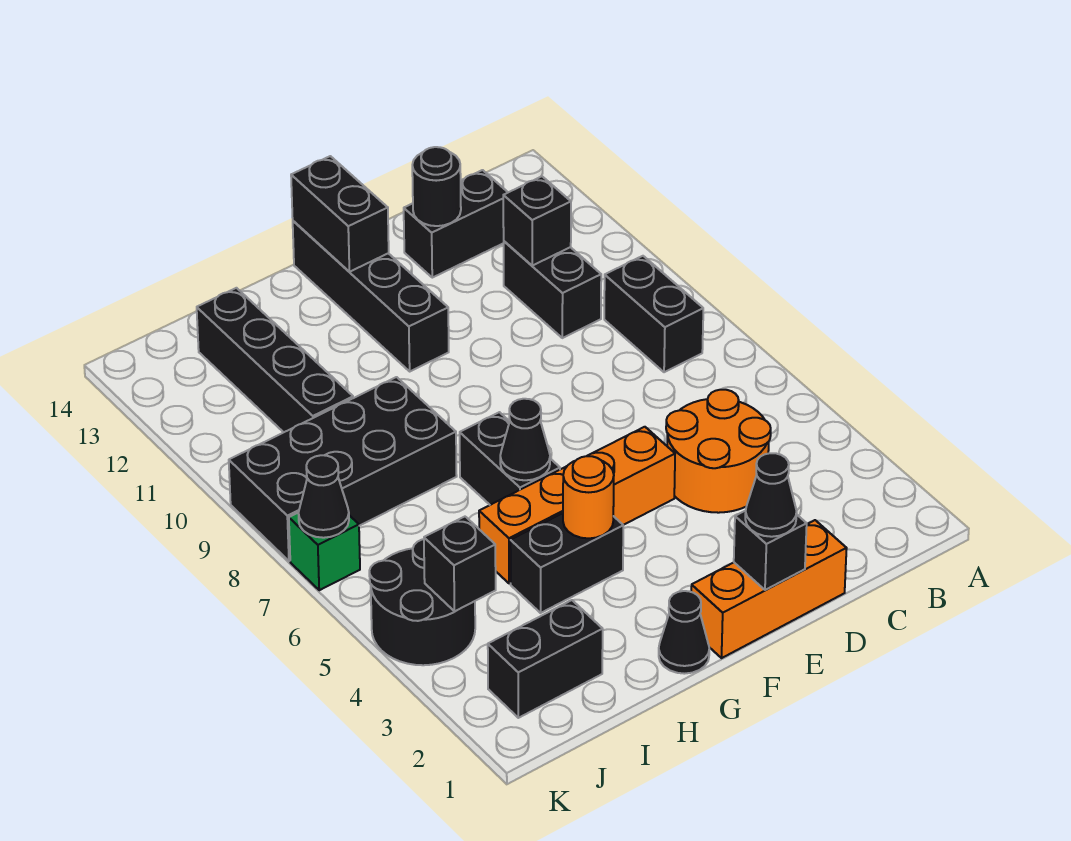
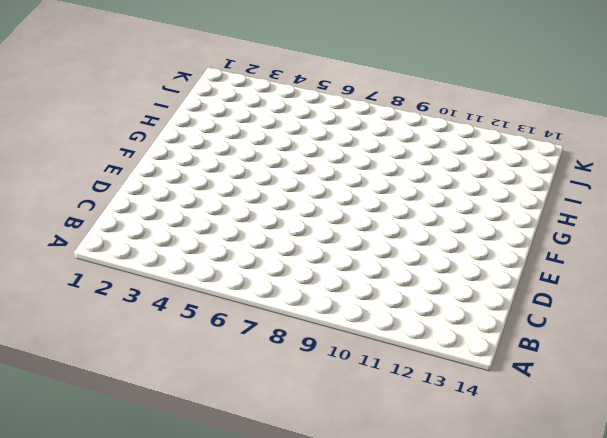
none -> black 1x2 brick [604,256,703,372]
none -> orange 2x2 round brick [666,390,771,513]
none -> black 1x2 brick [504,241,601,338]

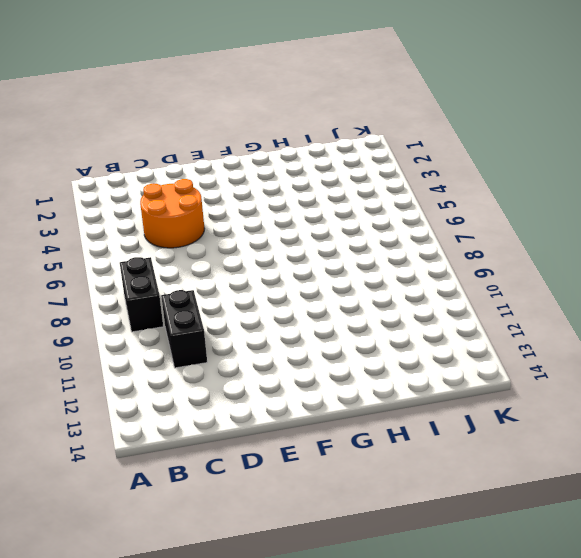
none -> black 1x2 brick [404,170,508,278]
none -> orange 1x3 brick [691,520,847,658]
none -> orange 1x4 brick [479,427,675,584]

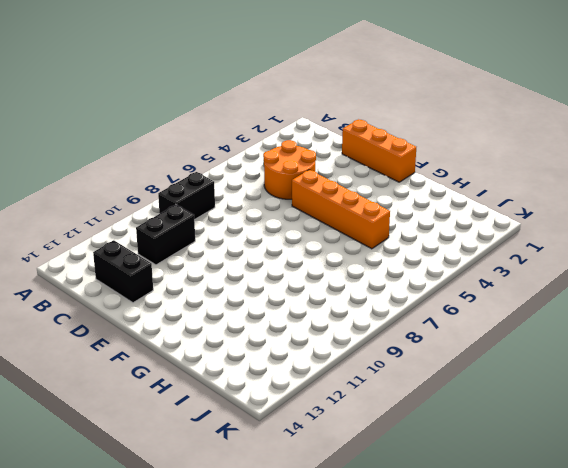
none -> black 1x4 brick [293,221,449,371]
none -> black 1x1 cone [659,591,709,674]
none -> black 1x2 brick [510,513,623,613]

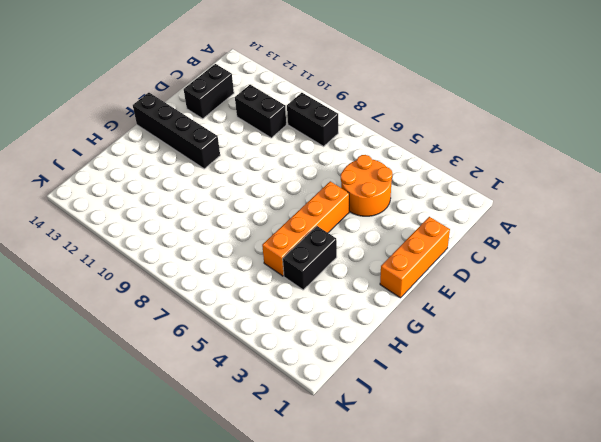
none -> black 1x1 cone [659,591,709,674]
none -> black 1x2 brick [460,412,560,505]
none -> black 2x4 brick [229,377,457,561]

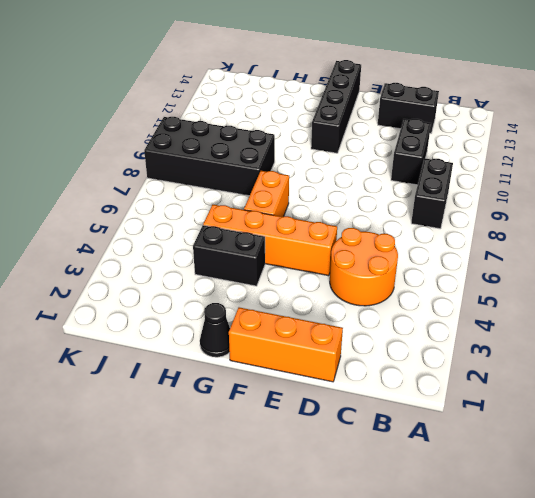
orange 1x2 brick [244,171,289,217] -> black 1x2 brick [460,412,560,505]
none -> black 1x2 brick [488,600,603,718]
none -> black 1x4 brick [197,288,353,432]
none -> black 2x2 round brick [369,539,475,665]

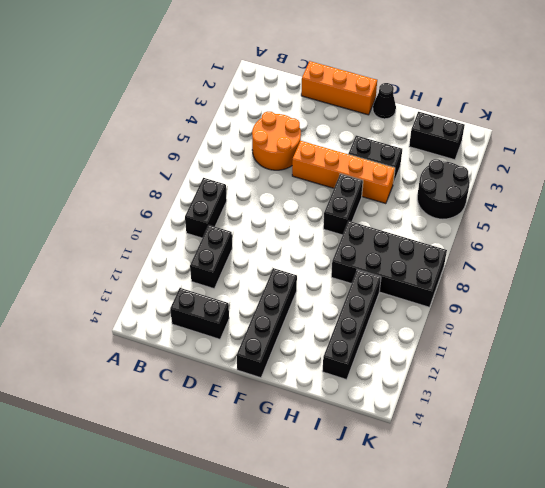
none -> green 1x1 brick [289,513,360,590]
none -> black 1x1 brick [503,177,571,266]
none -> black 1x1 round brick [412,147,461,226]

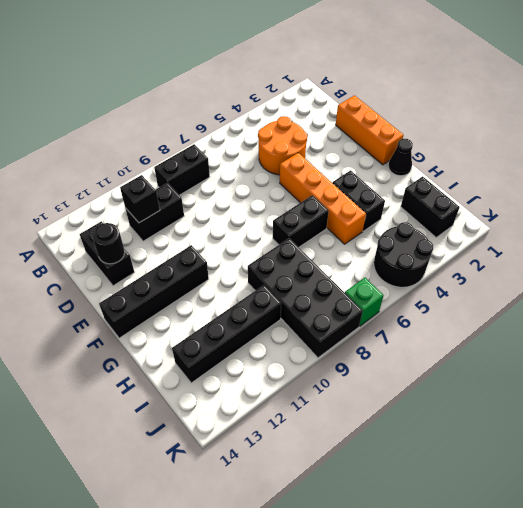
none -> black 1x1 brick [734,511,807,590]
none -> black 1x2 brick [291,156,389,272]
none -> orange 1x1 round brick [563,456,614,538]

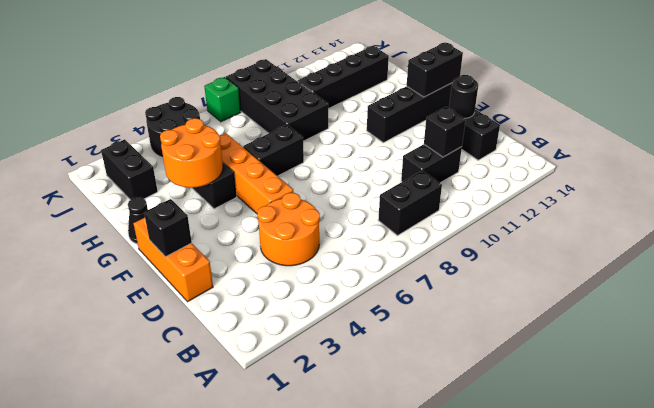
orange 2x2 round brick [160,118,223,188] -> orange 1x1 round brick [563,456,614,538]
none -> black 1x1 cone [500,399,550,480]
none -> black 1x1 brick [424,517,496,611]
none -> black 1x1 cone [298,455,349,538]

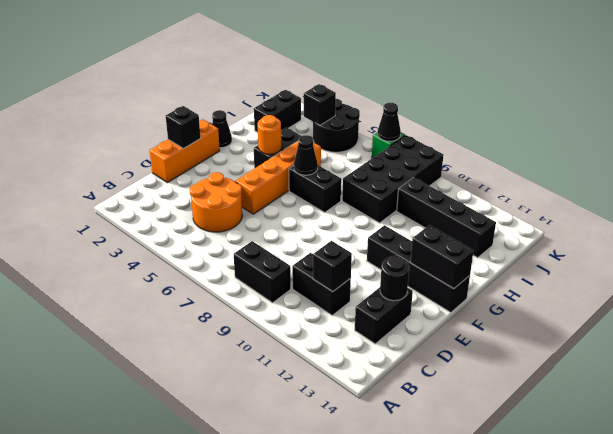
none -> black 1x1 cone [745,453,797,537]

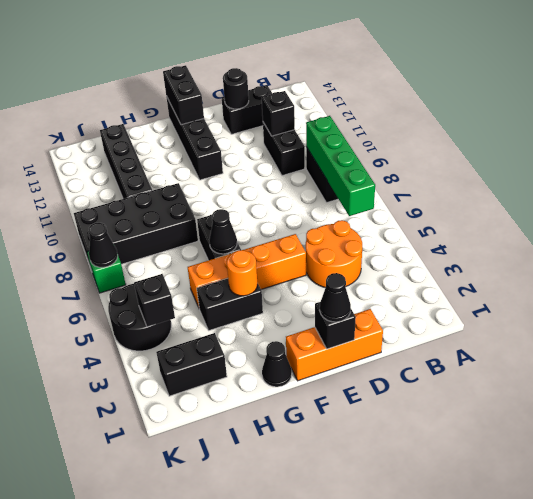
green 1x4 brick [306,116,375,216] -> none

